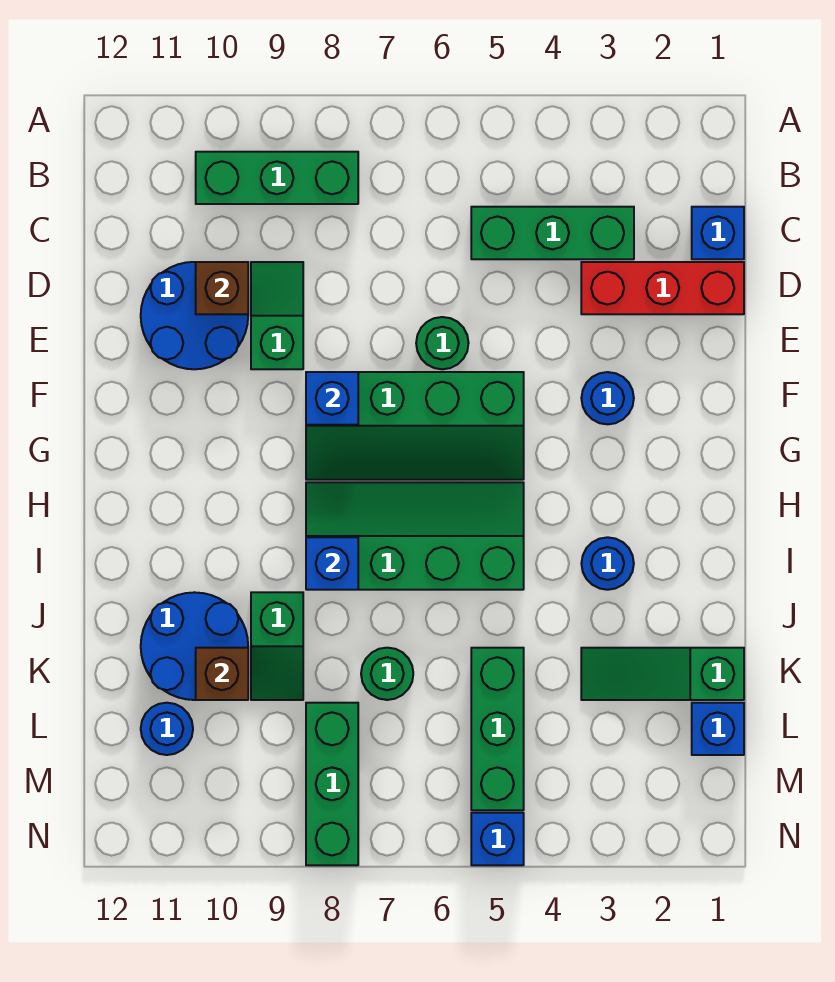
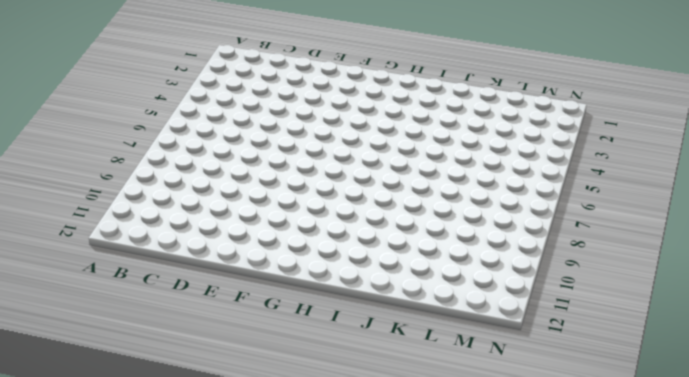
none -> green 1x3 brick [196,152,358,204]
none -> blue 1x1 brick [692,207,744,259]
none -> green 1x3 brick [471,207,634,259]

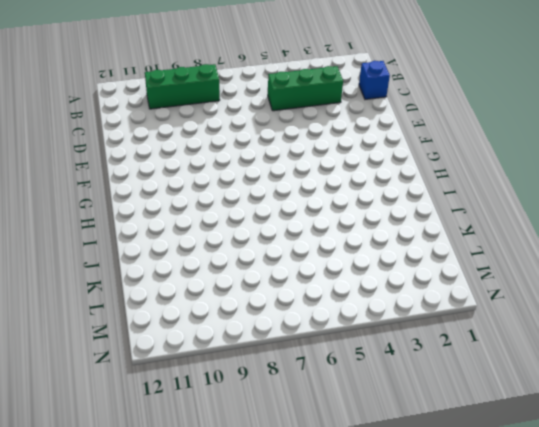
none -> red 1x3 brick [581,262,744,314]
none -> green 1x2 slope [251,262,303,369]
none -> blue 2x2 round brick [141,262,248,369]

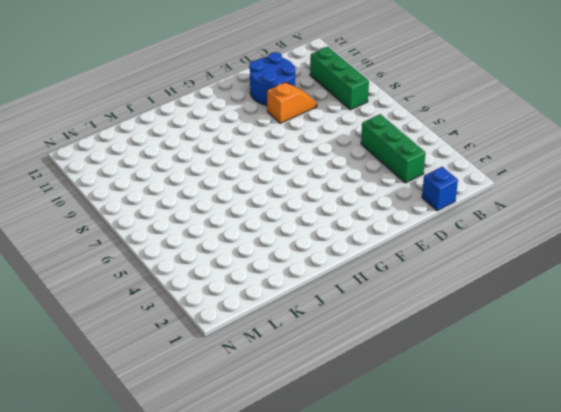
orange 1x2 slope [267,82,317,123] -> green 1x2 slope [251,262,303,369]
none -> red 1x3 brick [581,262,744,314]
none -> green 1x1 round brick [416,317,469,369]
none -> blue 1x1 round brick [581,372,634,424]

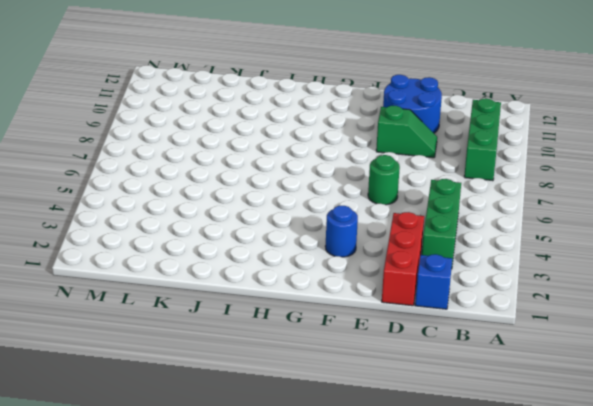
none -> green 2x4 slope [306,372,524,480]
none -> green 2x4 slope [306,482,524,590]
none -> blue 1x1 round brick [581,537,634,590]

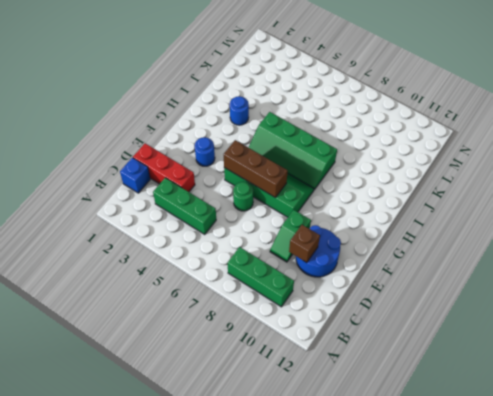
brown 1x3 brick [224,140,288,198] -> none
none -> green 1x2 slope [251,592,303,700]
none -> blue 2x2 round brick [141,592,248,700]
none -> green 1x3 slope [581,648,744,700]

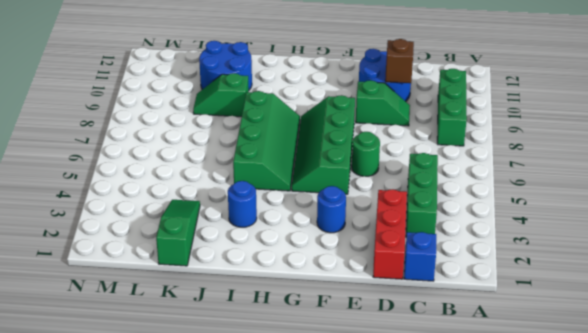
none -> green 1x3 brick [471,648,524,810]
none -> green 1x1 round brick [361,648,413,700]
none -> blue 1x1 brick [692,703,744,755]

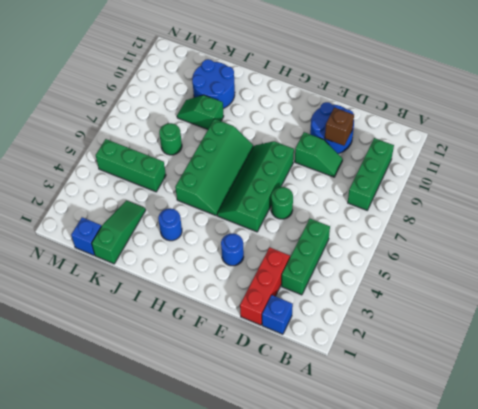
none -> green 1x3 brick [306,703,358,865]
none -> blue 1x1 round brick [141,703,193,755]
none -> blue 1x1 brick [471,813,524,865]

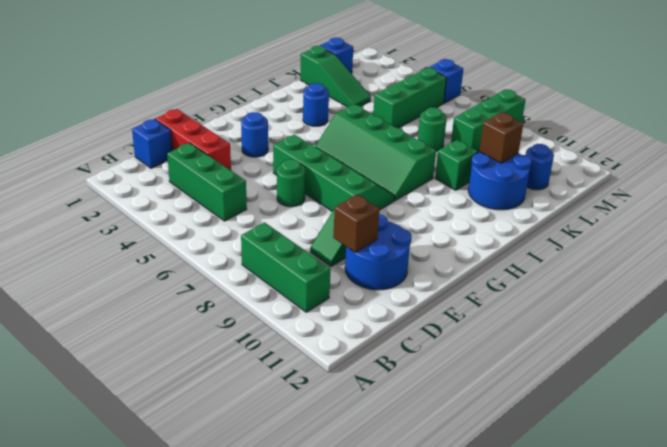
none -> blue 1x1 brick [306,372,358,425]
none -> blue 1x1 brick [306,537,358,590]

